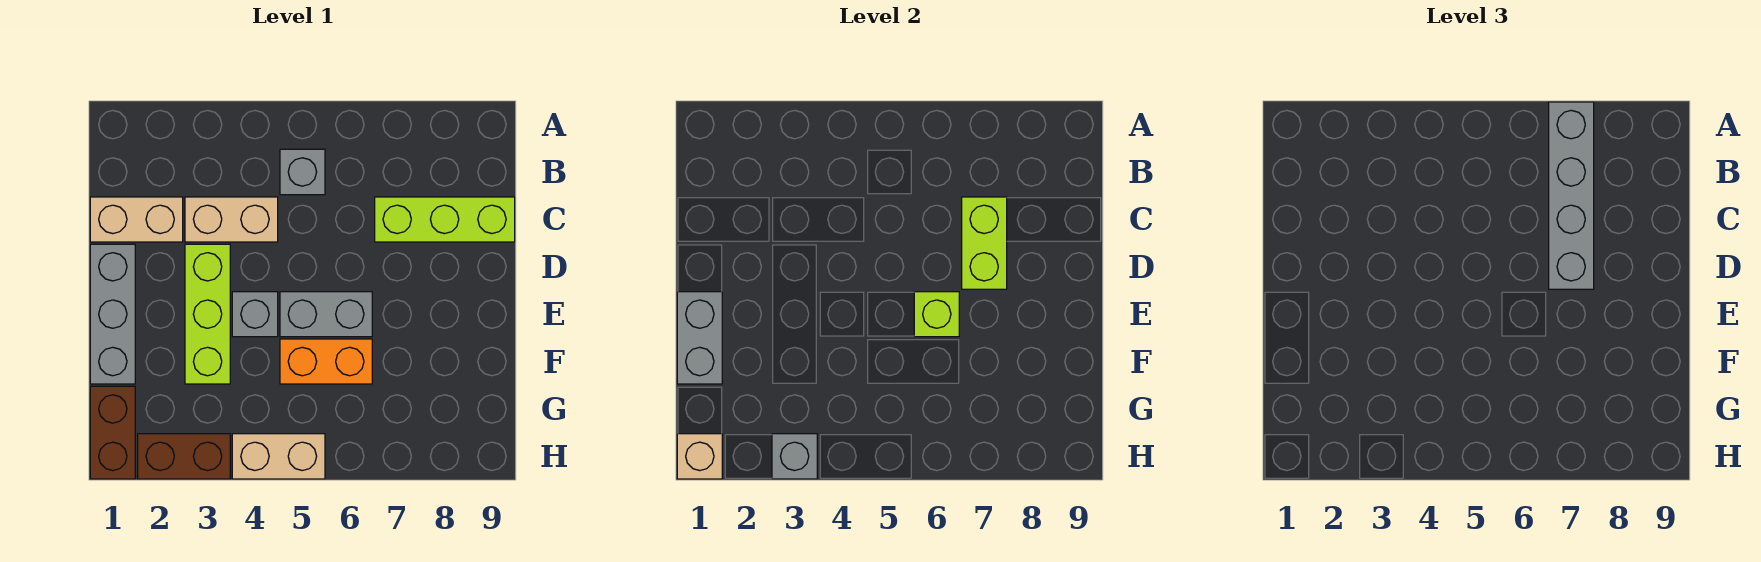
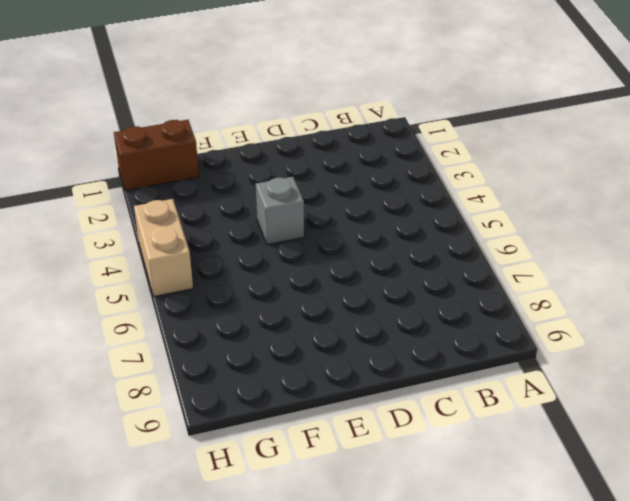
none -> grey 1x1 brick [280,149,325,195]
none -> tan 1x2 brick [90,197,183,242]
none -> tan 1x2 brick [185,197,278,242]

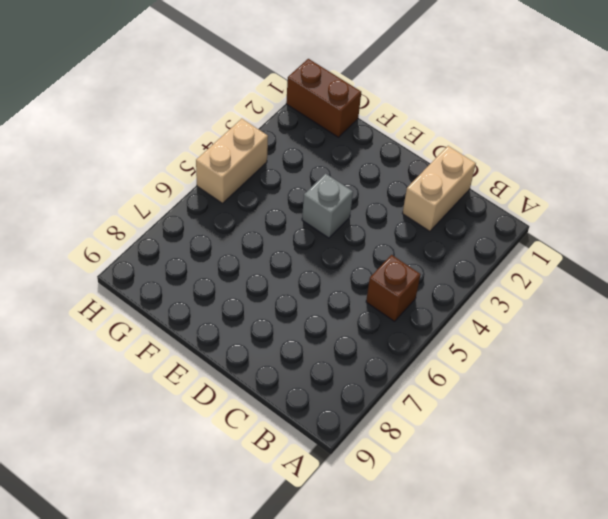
brown 1x1 brick [366,255,420,321] -> grey 1x1 brick [280,149,325,195]
none -> tan 1x2 brick [185,197,278,242]
none -> lime 1x3 brick [375,197,515,242]
none -> grey 1x3 brick [90,244,135,384]

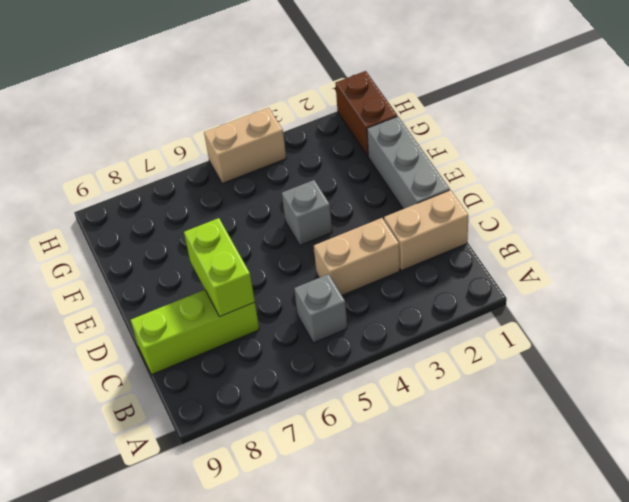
none -> lime 1x3 brick [185,244,230,384]
none -> grey 1x2 brick [280,292,372,337]
none -> orange 1x2 brick [280,339,372,384]

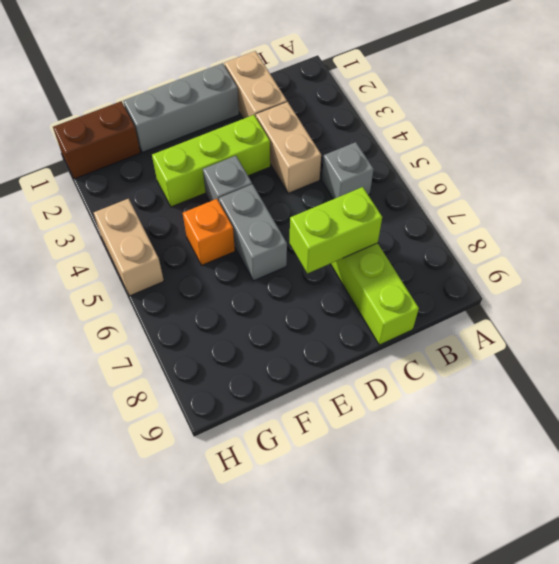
orange 1x1 brick [183,199,235,265] -> orange 1x2 brick [280,339,372,384]
none -> brown 1x2 brick [138,434,230,479]
none -> grey 1x2 brick [677,292,722,384]
none -> lime 1x1 brick [914,292,959,337]

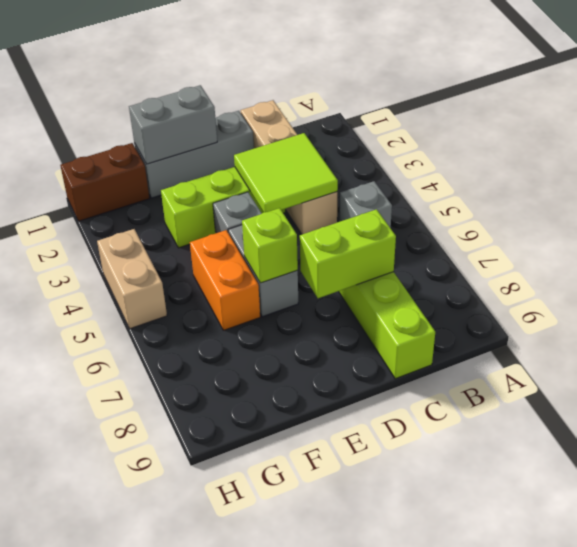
lime 2x2 tile [234,133,338,212] -> none
none -> brown 1x2 brick [138,434,230,479]
none -> tan 1x1 brick [677,434,722,479]
none -> grey 1x1 brick [772,434,817,479]

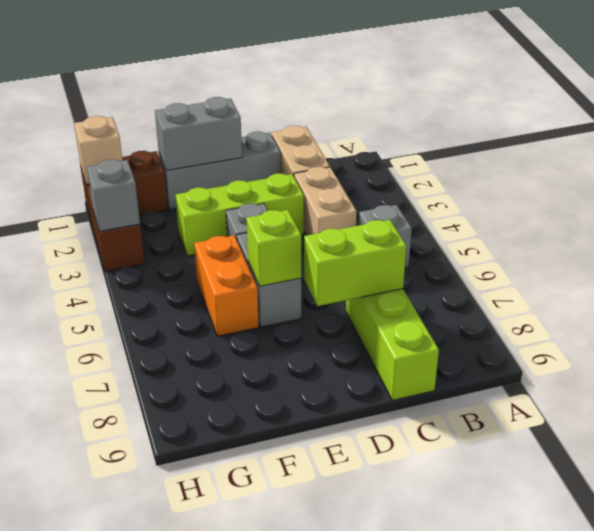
none -> tan 1x2 brick [232,434,325,479]
none -> grey 1x4 brick [1549,102,1594,289]

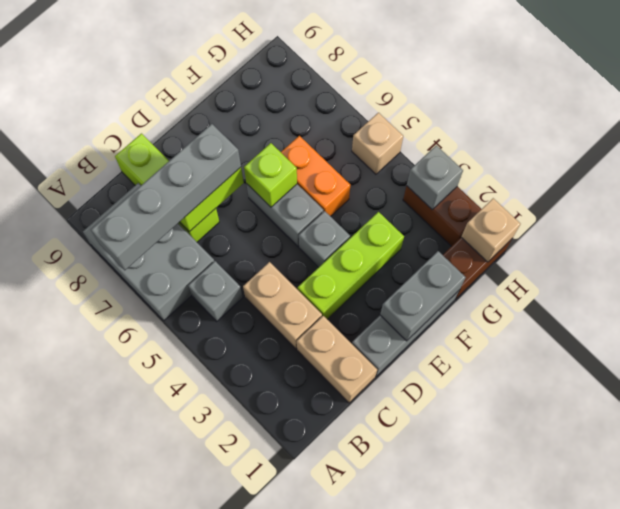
grey 2x3 brick [83,183,214,321] -> none
tan 1x1 brick [352,113,403,174] -> tan 1x2 brick [232,434,325,479]

